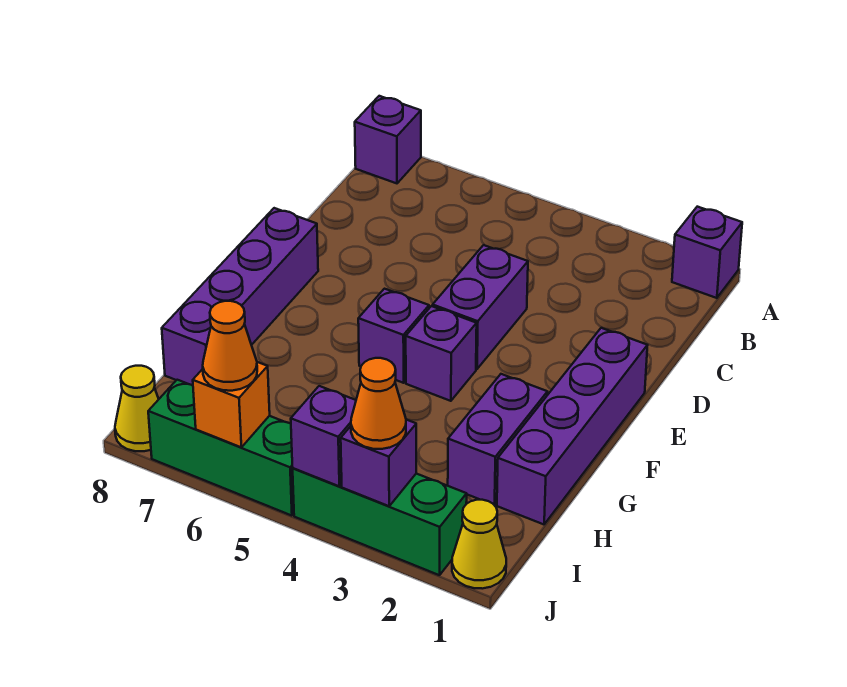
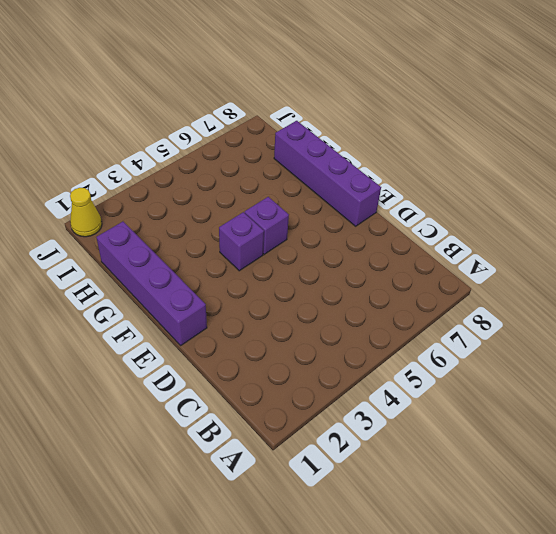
none -> purple 1x1 brick [672,207,742,298]
none -> purple 1x1 brick [355,96,421,183]
none -> purple 1x2 brick [433,245,528,369]

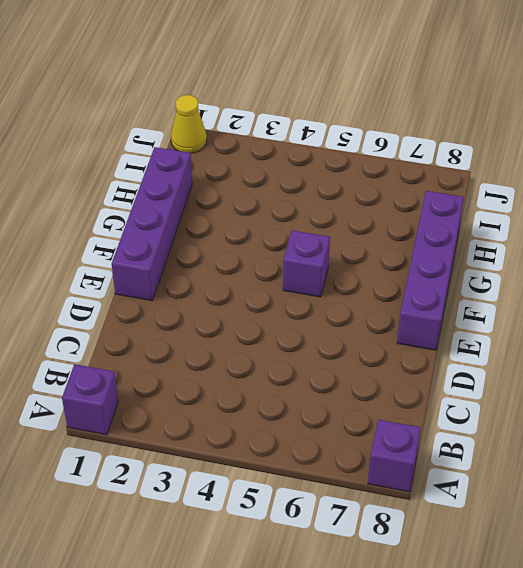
none -> purple 1x2 brick [433,245,528,369]
none -> purple 1x1 brick [406,306,477,401]
none -> purple 1x2 brick [448,374,547,505]

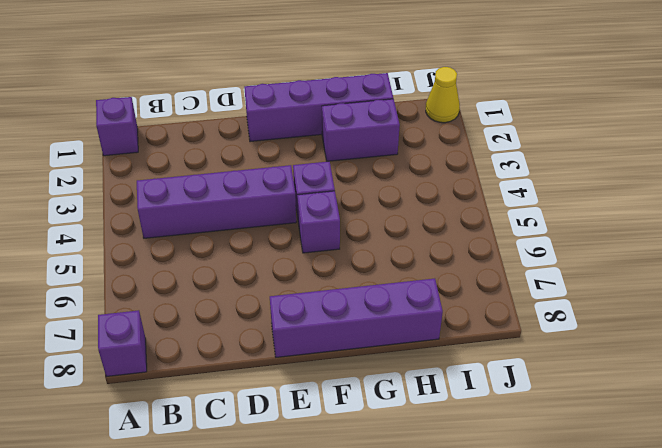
purple 1x4 brick [137,165,296,238] -> purple 1x2 brick [433,245,528,369]
none -> green 1x3 brick [293,468,467,575]
none -> green 1x3 brick [148,380,294,516]
none -> yellow 1x1 cone [115,366,159,451]

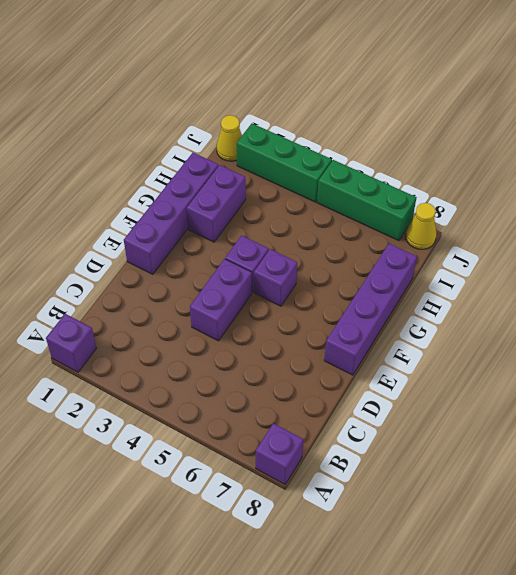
none -> purple 1x1 brick [341,420,416,506]
none -> purple 1x1 brick [291,386,356,486]
none -> orange 1x1 brick [193,362,270,447]

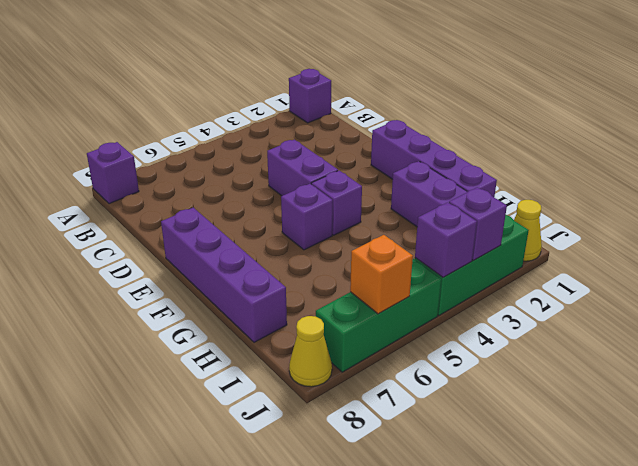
none -> orange 1x1 cone [351,358,406,449]
none -> orange 1x1 cone [203,301,257,391]

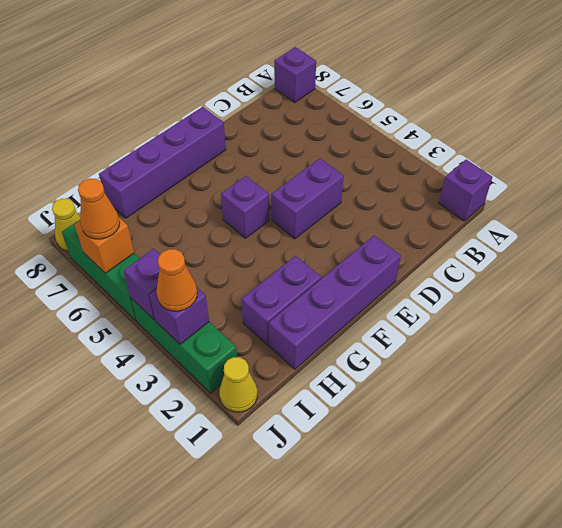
none -> purple 1x1 brick [406,306,477,401]

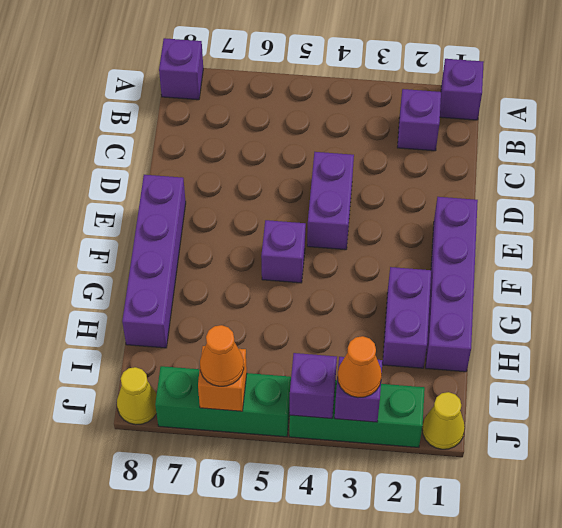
purple 1x1 brick [397,89,441,151] -> purple 1x1 brick moved to [406,306,477,401]

